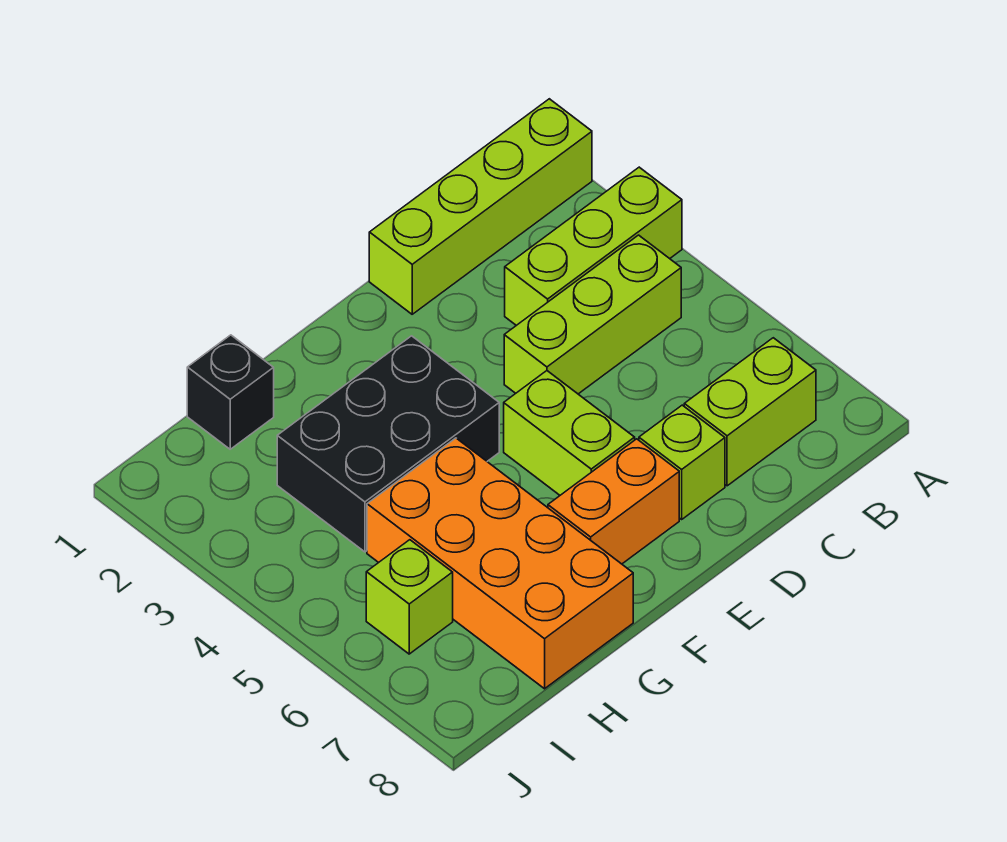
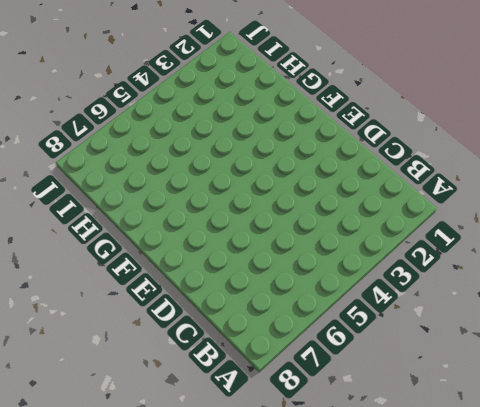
none -> lime 1x4 brick [369,99,592,314]
none -> lime 1x3 brick [505,167,682,325]

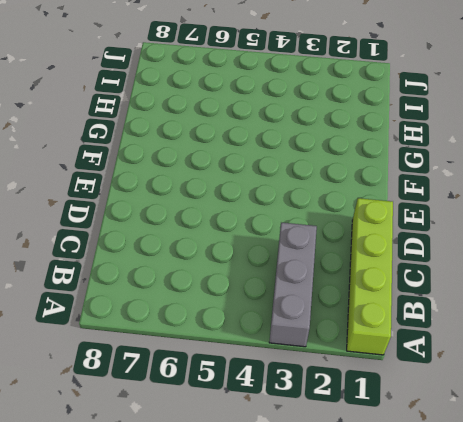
grey 1x3 brick [269,223,317,347] -> lime 1x3 brick [505,167,682,325]
none -> lime 1x3 brick [504,235,681,394]
none -> lime 1x2 brick [684,338,816,486]

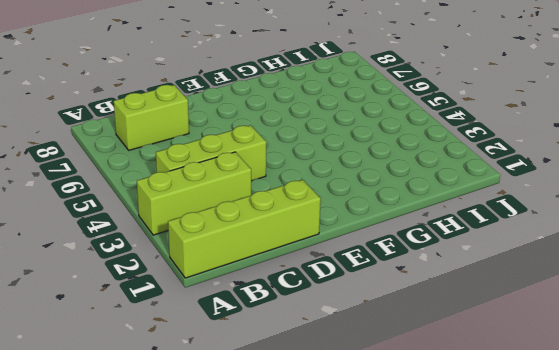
none -> lime 1x1 brick [639,405,725,519]
none -> lime 1x2 brick [504,371,635,495]

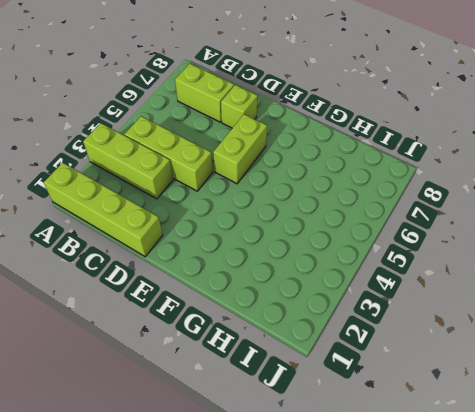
none -> orange 1x2 brick [548,439,679,564]
none -> black 2x3 brick [277,336,499,552]

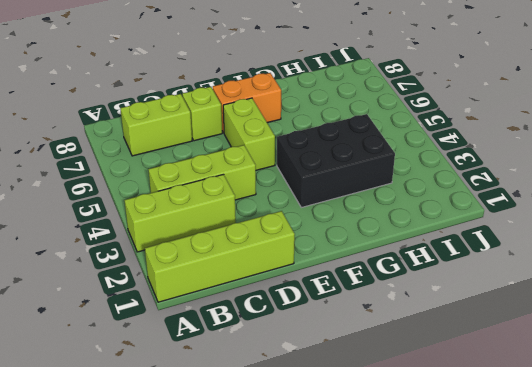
none -> orange 2x4 brick [367,438,633,689]
none -> black 1x1 brick [187,335,274,449]

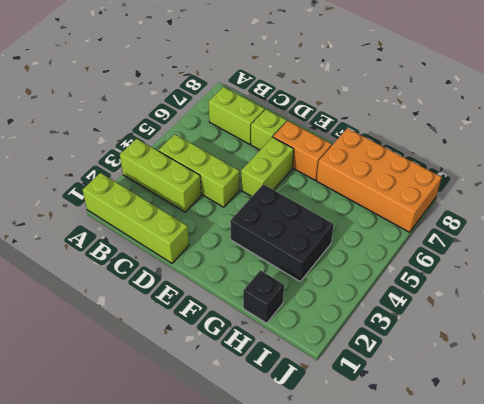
orange 2x4 brick [317,128,442,232] -> orange 2x4 brick turned to [367,438,633,689]
none -> lime 1x1 brick [366,540,453,654]

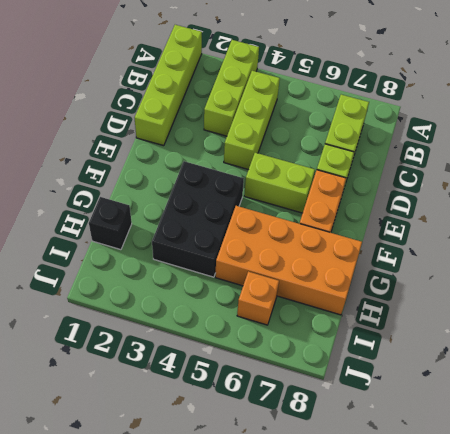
orange 1x1 brick [237,272,279,325] -> lime 1x1 brick [366,540,453,654]

